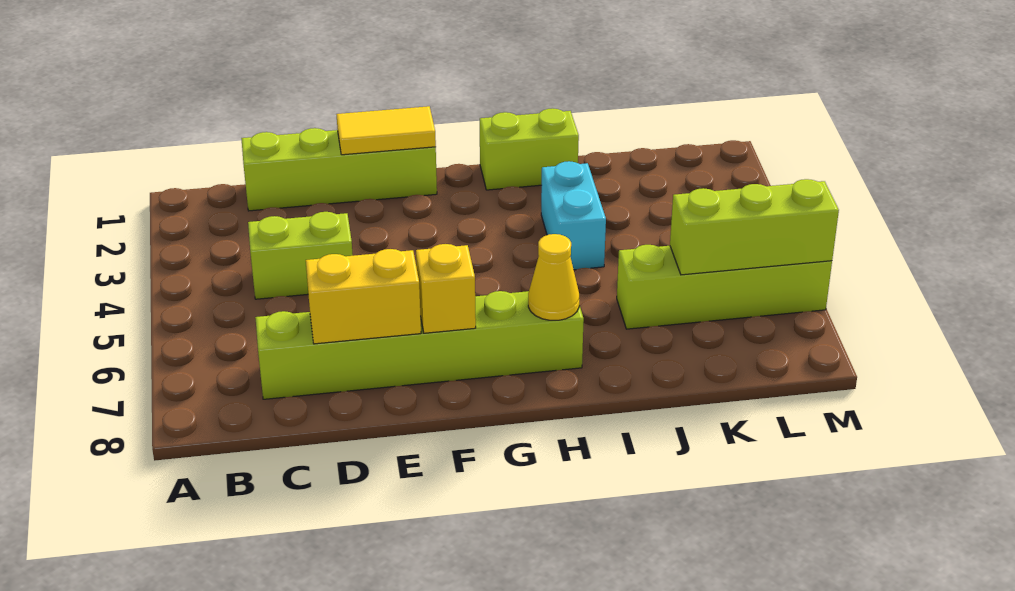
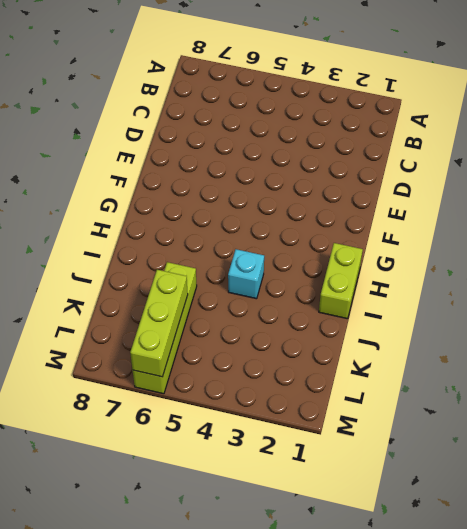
cyan 1x1 brick [228,249,264,299] -> cyan 1x2 brick [541,161,606,270]
none -> lime 1x4 brick [241,128,437,211]
none -> lime 1x2 brick [248,212,353,299]

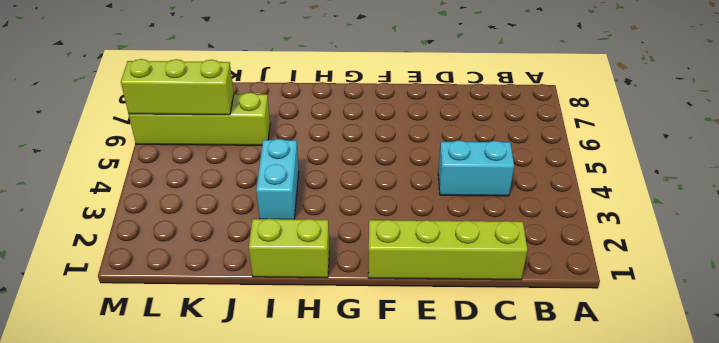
cyan 1x2 brick [438,140,514,196] -> lime 1x2 brick [248,212,353,299]
none -> lime 1x6 brick [255,291,584,399]
none -> yellow 1x2 brick [306,249,421,344]

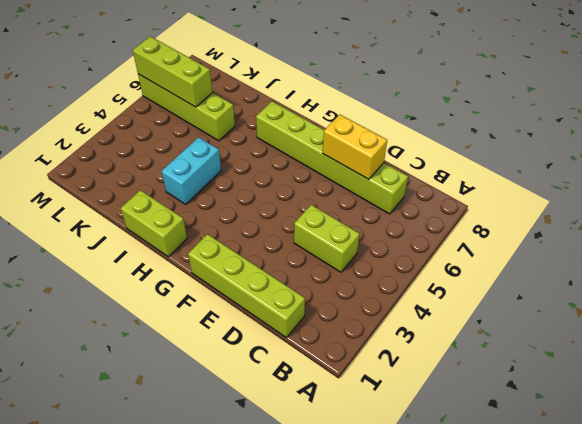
none -> yellow 1x2 tile [336,106,436,155]
none -> yellow 1x1 brick [416,244,476,333]

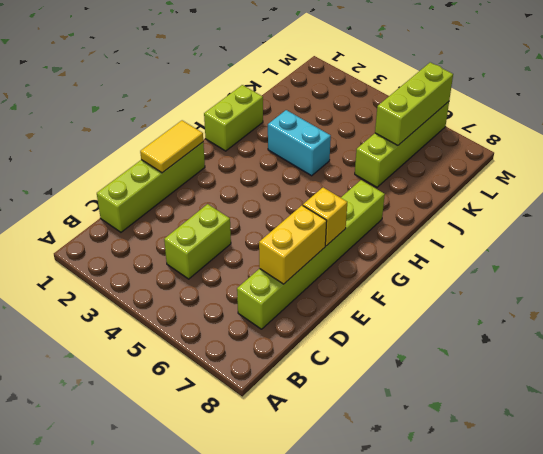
none -> yellow 1x1 cone [528,234,579,320]

